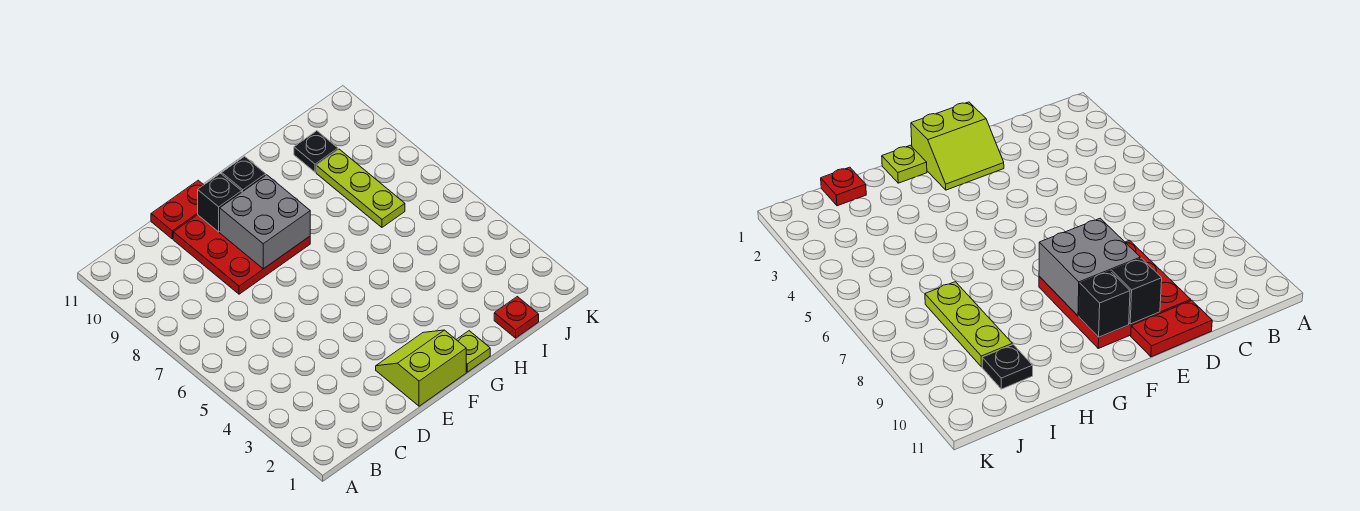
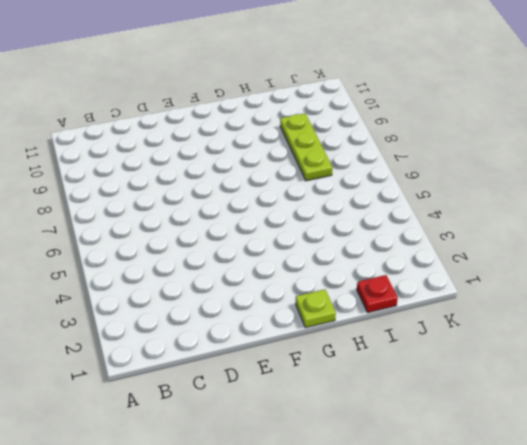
none -> red 3x3 plate [173,215,310,294]
none -> red 1x2 plate [151,180,203,239]

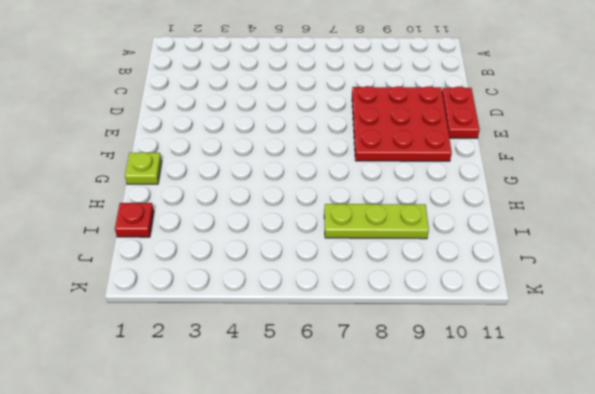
none -> lime 2x2 slope [376,330,466,406]
none -> black 1x1 plate [294,131,338,172]

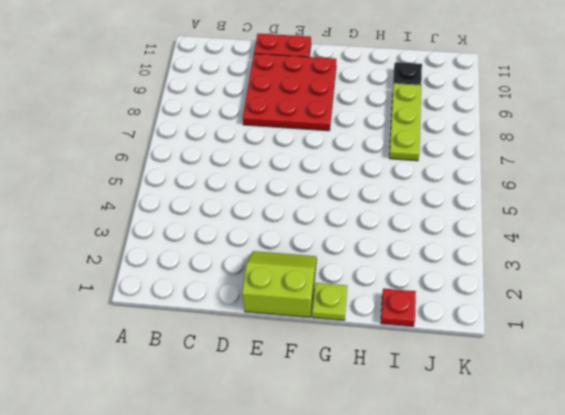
none -> grey 2x2 brick [220,175,310,269]
none -> black 1x1 brick [198,173,242,232]

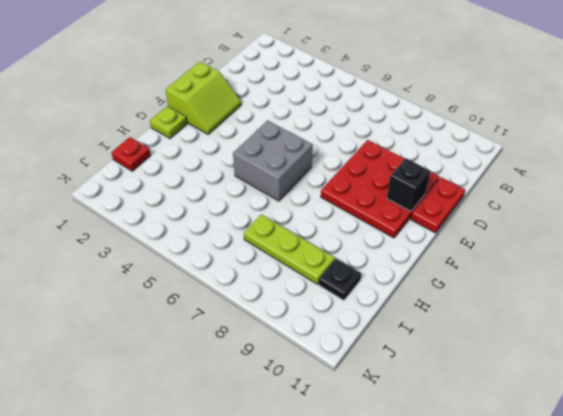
grey 2x2 brick [233,120,313,201] -> grey 2x2 brick moved to [220,175,310,269]
none -> black 1x1 brick [222,156,266,192]

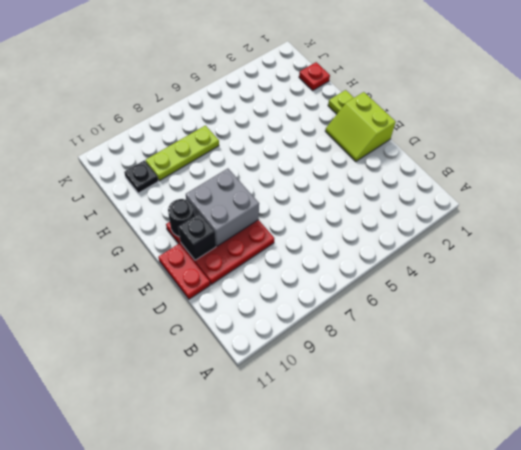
black 1x1 round brick [168,199,195,237] -> black 1x1 brick [222,156,266,192]

